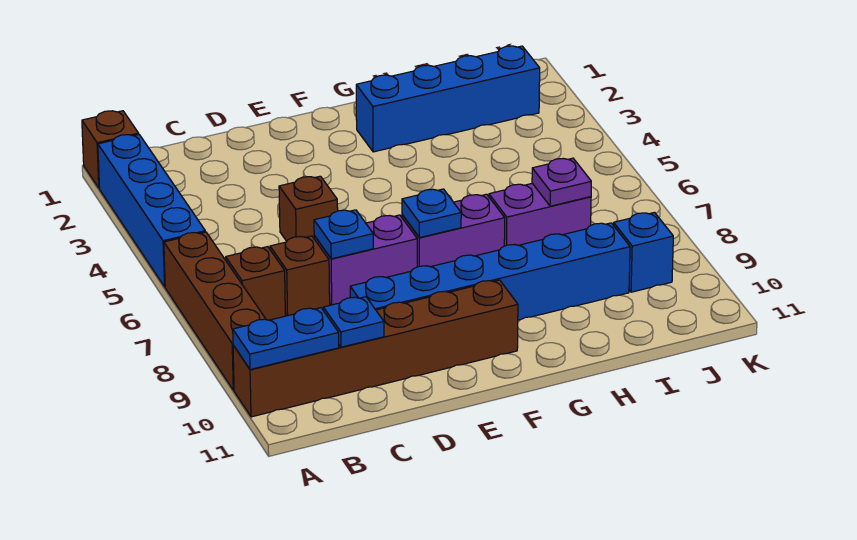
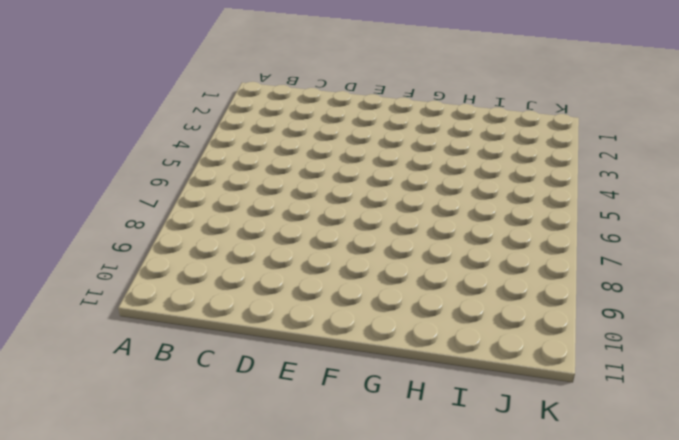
none -> brown 1x1 brick [82,111,139,188]
none -> blue 1x4 brick [98,135,205,287]
none -> brown 1x4 brick [164,232,266,390]

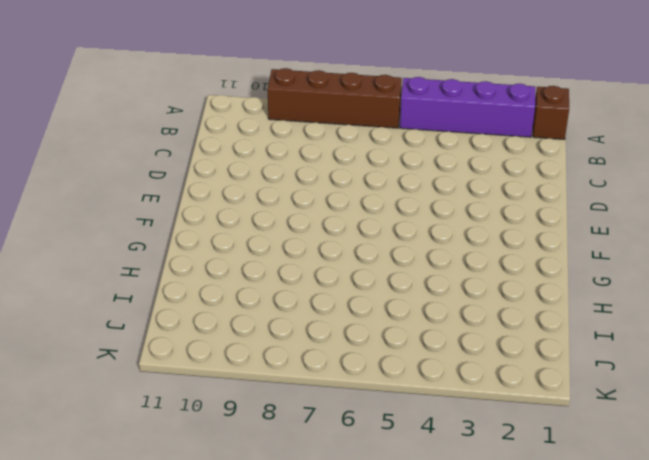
purple 1x4 brick [400,77,535,137] -> blue 1x4 brick [98,135,205,287]
none -> brown 1x6 brick [233,280,518,417]
none -> brown 1x1 brick [226,247,285,320]
none -> brown 1x1 brick [270,236,330,316]

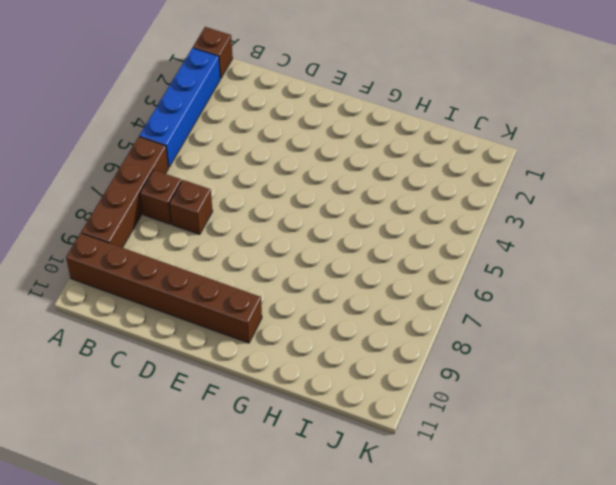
none -> brown 1x1 brick [279,176,338,241]
none -> purple 1x2 brick [314,215,417,305]
none -> blue 1x6 brick [350,223,630,320]

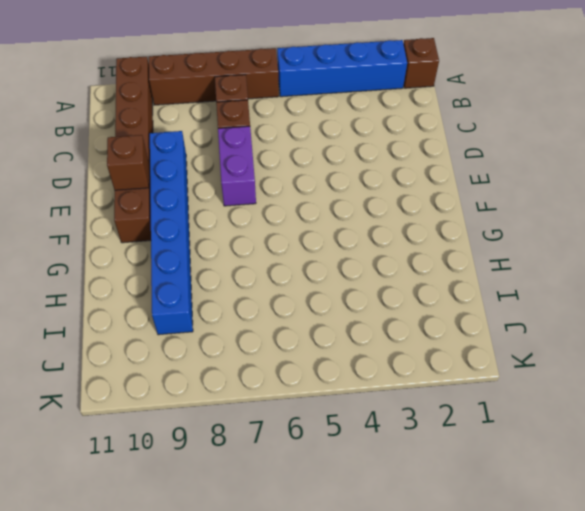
brown 1x1 brick [107,135,149,190] -> brown 1x1 brick moved to [279,176,338,241]
none -> purple 1x2 brick [402,194,505,267]
none -> blue 1x4 brick [356,46,540,152]
none -> purple 1x2 brick [489,183,591,246]

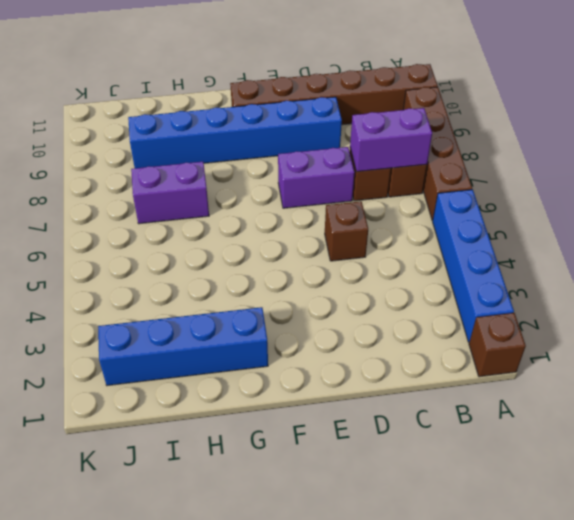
purple 1x2 brick [350,108,432,172] -> purple 1x2 brick moved to [402,194,505,267]
none -> blue 1x1 brick [613,213,673,292]
none -> blue 1x2 plate [233,308,339,370]
none -> blue 1x1 plate [323,297,384,347]

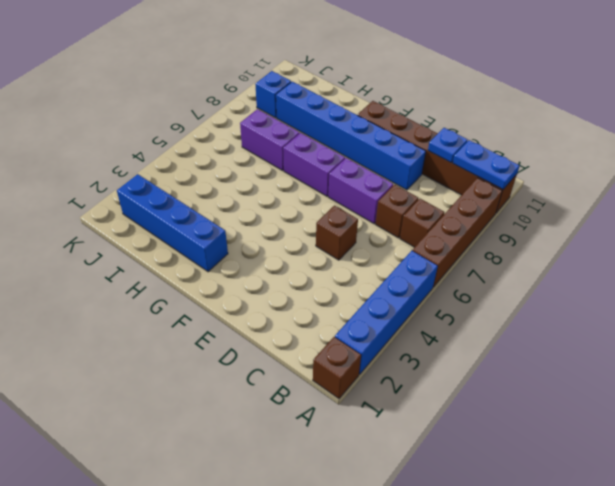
none -> blue 1x1 plate [314,210,373,259]
none -> blue 1x1 plate [402,189,461,238]
none -> purple 1x1 plate [532,158,591,206]

